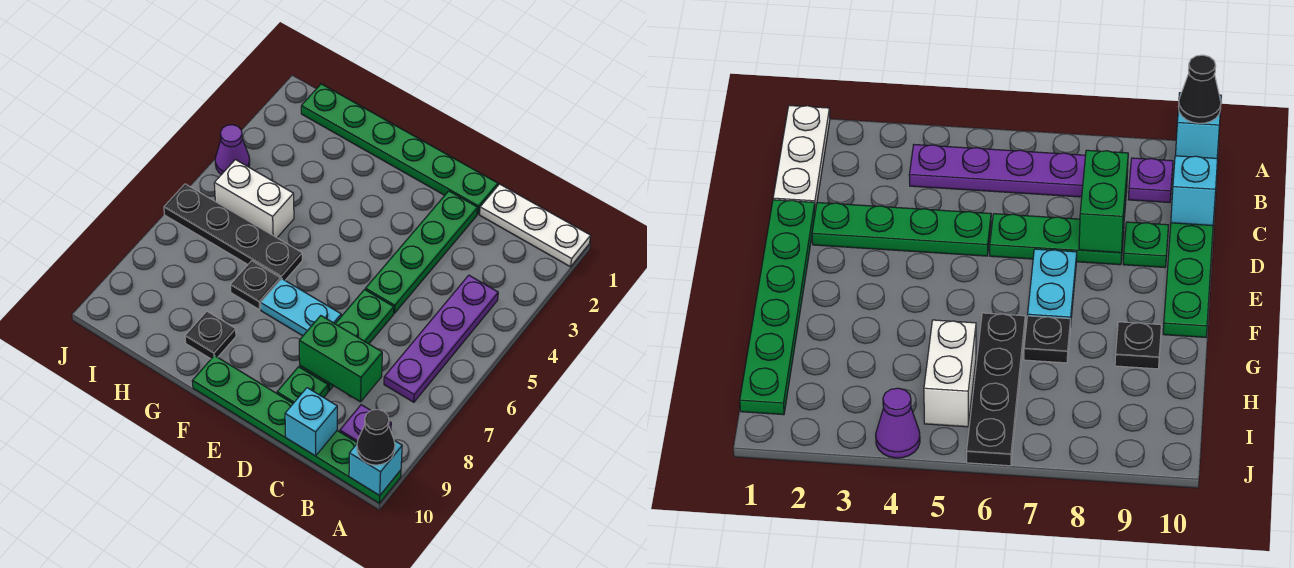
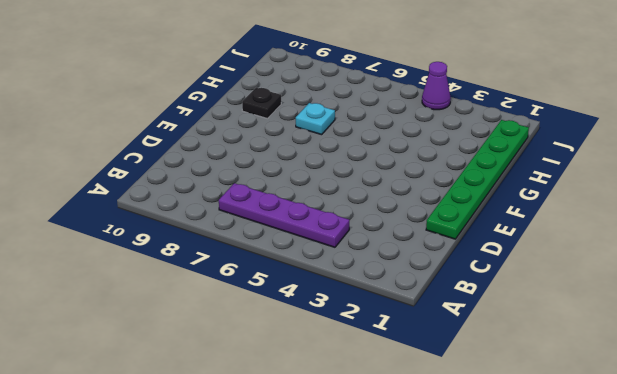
cyan 1x1 plate [296,103,335,135] -> black 1x1 plate [230,261,280,309]
none -> white 1x3 plate [480,184,591,267]
none -> green 1x6 plate [192,356,401,503]
none -> purple 1x1 plate [340,405,391,442]

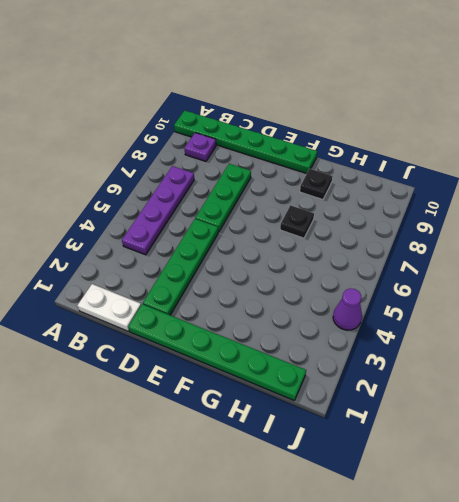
white 1x2 plate [77,284,141,331] -> white 1x3 plate [480,184,591,267]
none -> green 1x1 plate [277,367,328,403]
none -> cyan 1x2 plate [261,279,341,336]
none -> black 1x4 plate [164,184,302,280]

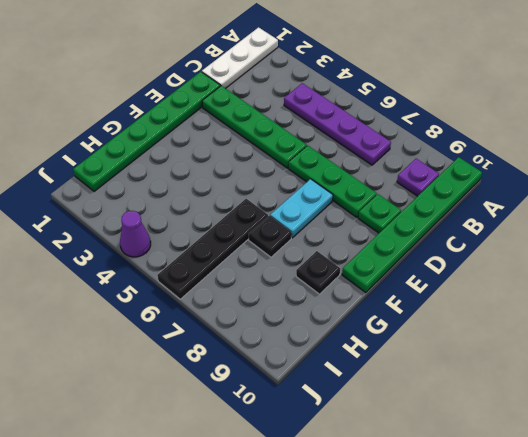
none -> white 1x2 brick [214,160,294,238]
none -> cyan 1x1 brick [349,441,402,496]
none -> green 1x2 brick [299,316,382,402]

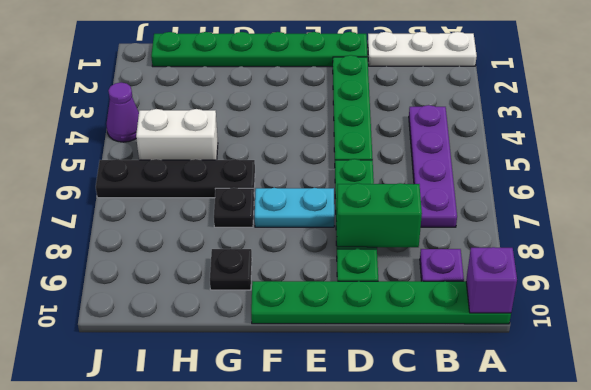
purple 1x1 brick [466,247,517,313] -> cyan 1x1 brick [349,441,402,496]
none -> cyan 1x1 brick [285,388,337,456]
none -> black 1x1 cone [357,409,395,465]

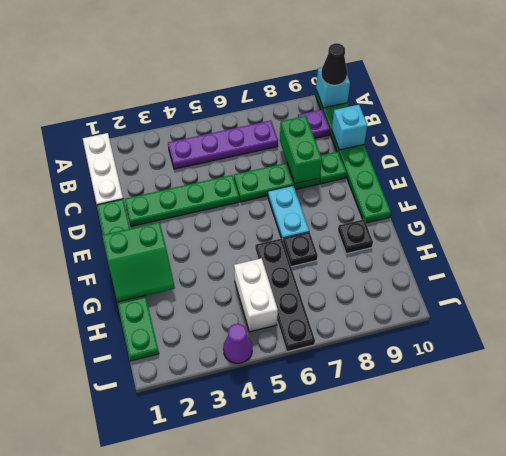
green 2x2 slope [102,222,175,302] -> none

